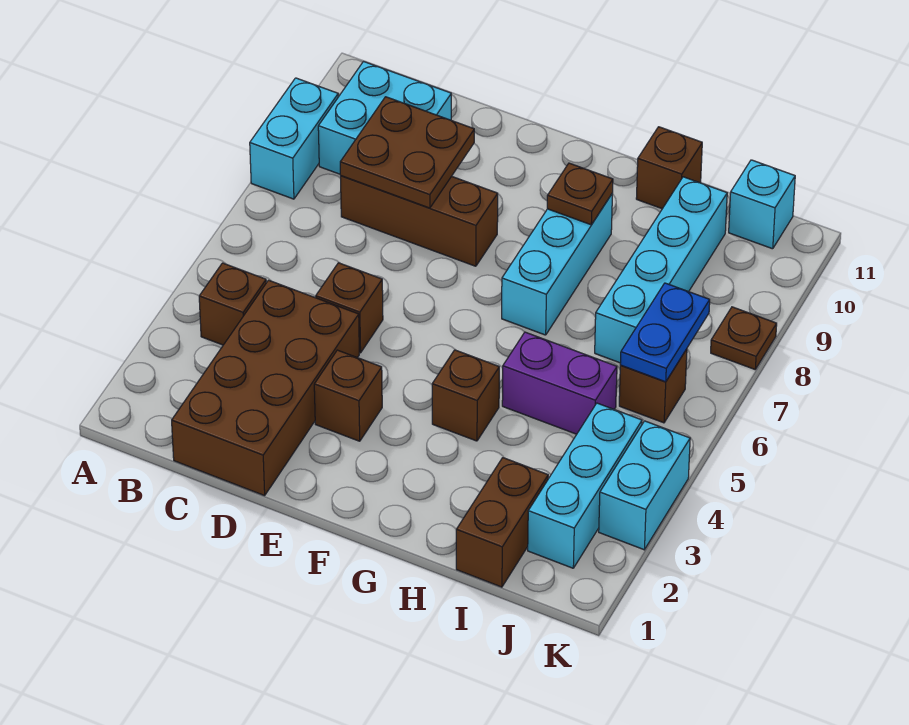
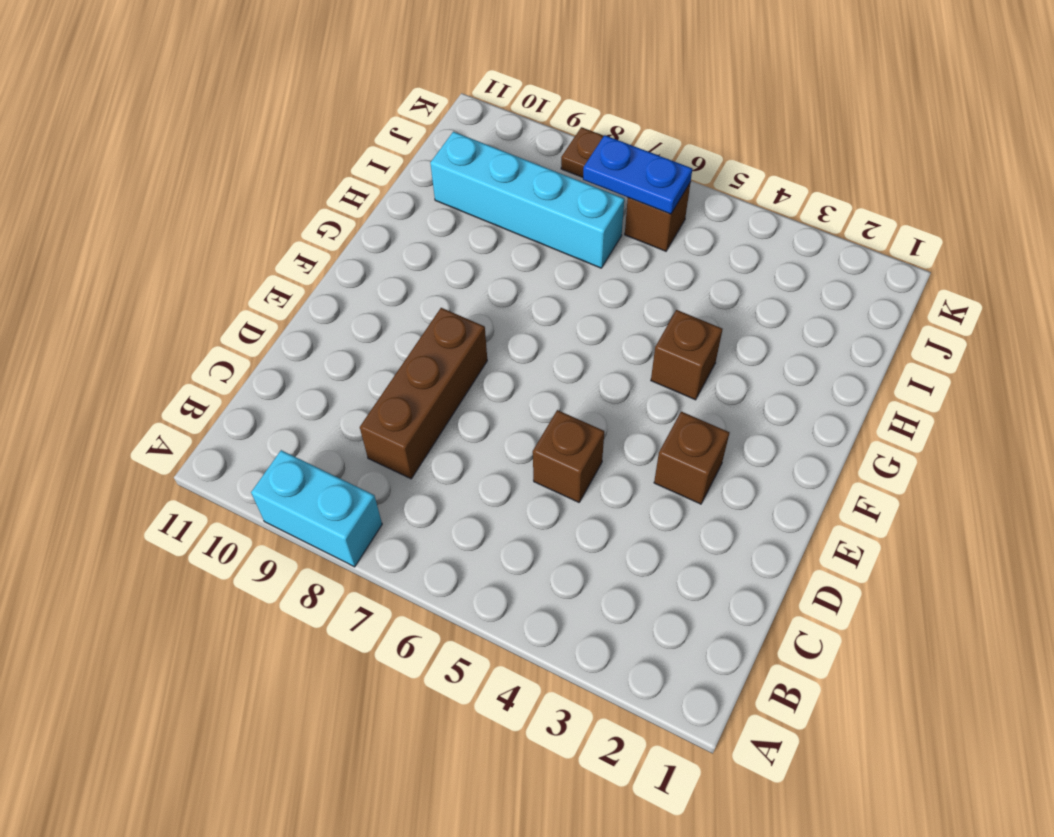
none -> brown 1x1 brick [199,263,266,345]
none -> cyan 2x2 brick [318,62,451,174]
none -> brown 2x4 brick [172,280,359,496]

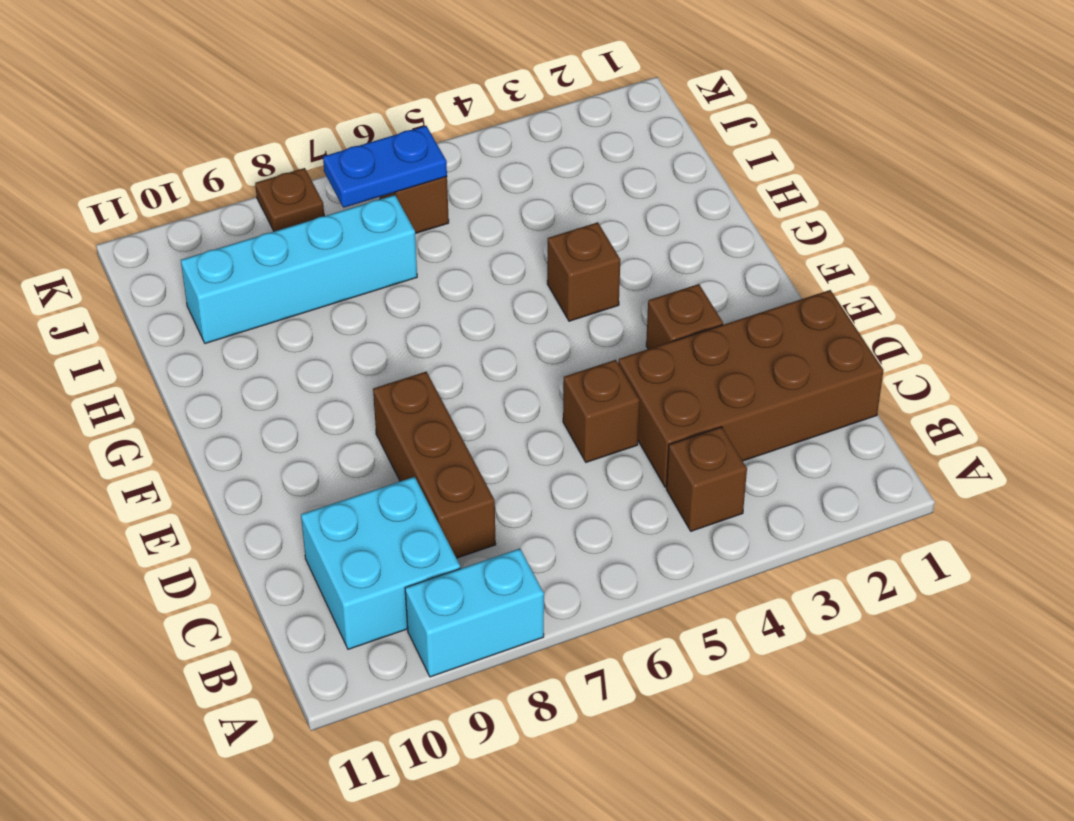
none -> cyan 1x3 brick [502,193,613,335]
none -> purple 1x2 brick [502,332,617,434]
none -> brown 1x1 brick [636,127,702,209]

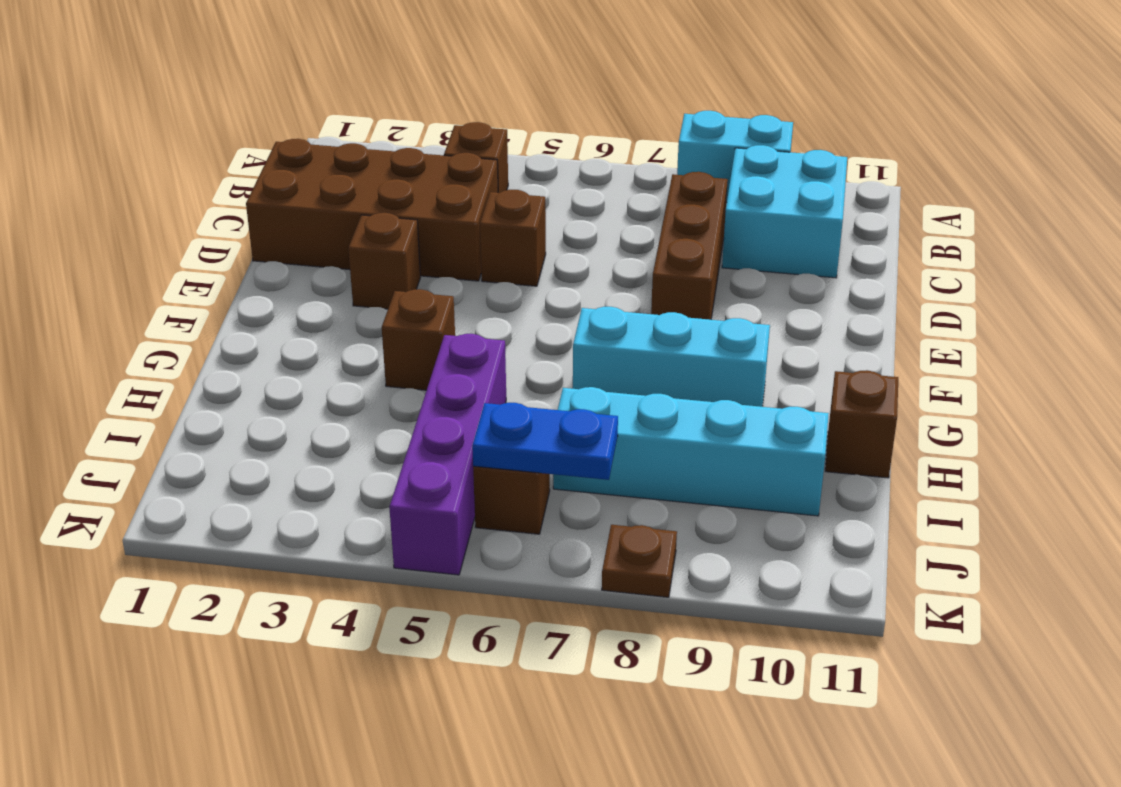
purple 1x4 brick [389,334,506,575] -> purple 1x2 brick [502,332,617,434]
none -> brown 1x2 brick [456,458,548,587]
none -> cyan 1x3 brick [528,403,642,568]
none -> cyan 1x1 brick [729,160,795,249]

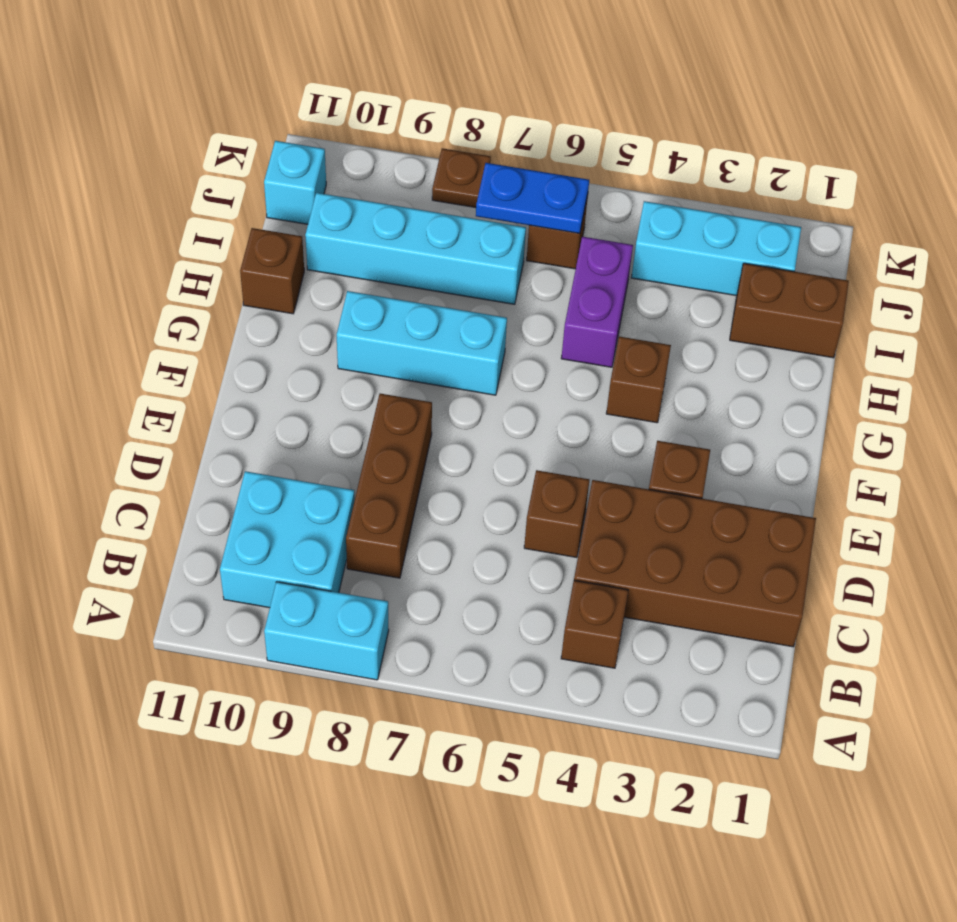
none -> cyan 1x2 brick [599,421,690,550]
none -> brown 2x2 plate [340,97,474,208]
none -> brown 1x1 plate [547,163,613,225]

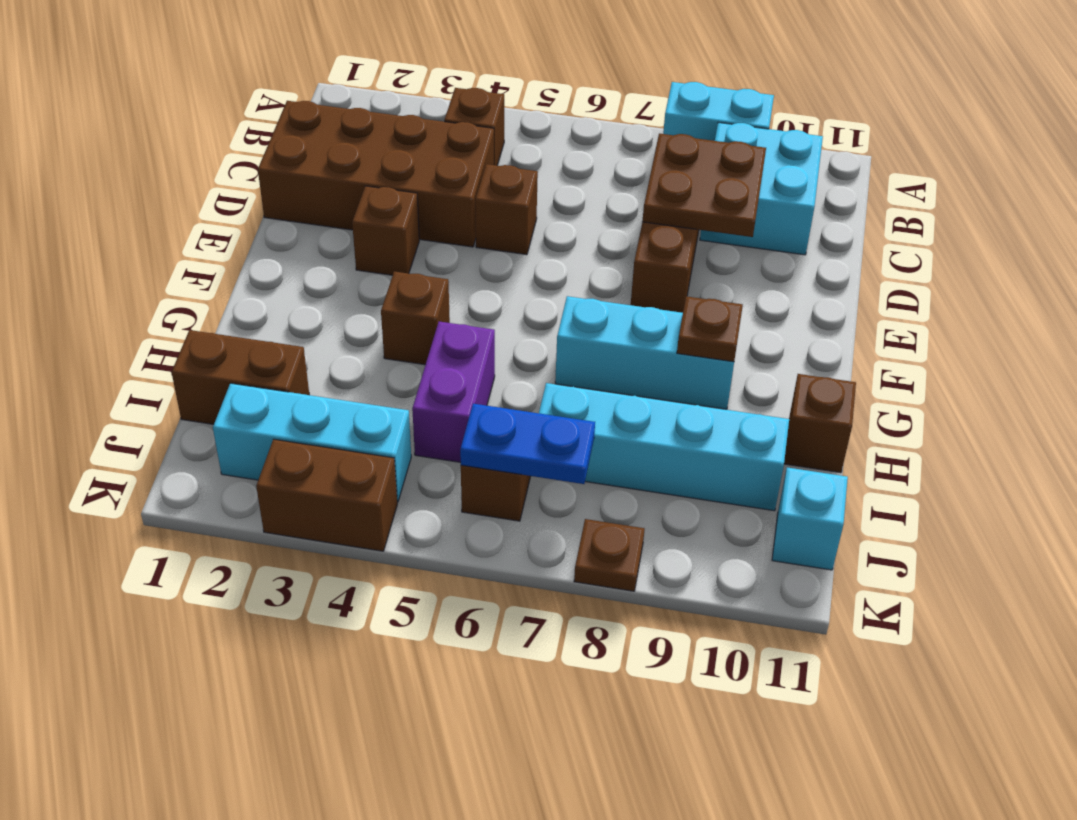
brown 1x2 brick [256,439,397,551] -> cyan 1x2 brick [599,421,690,550]

